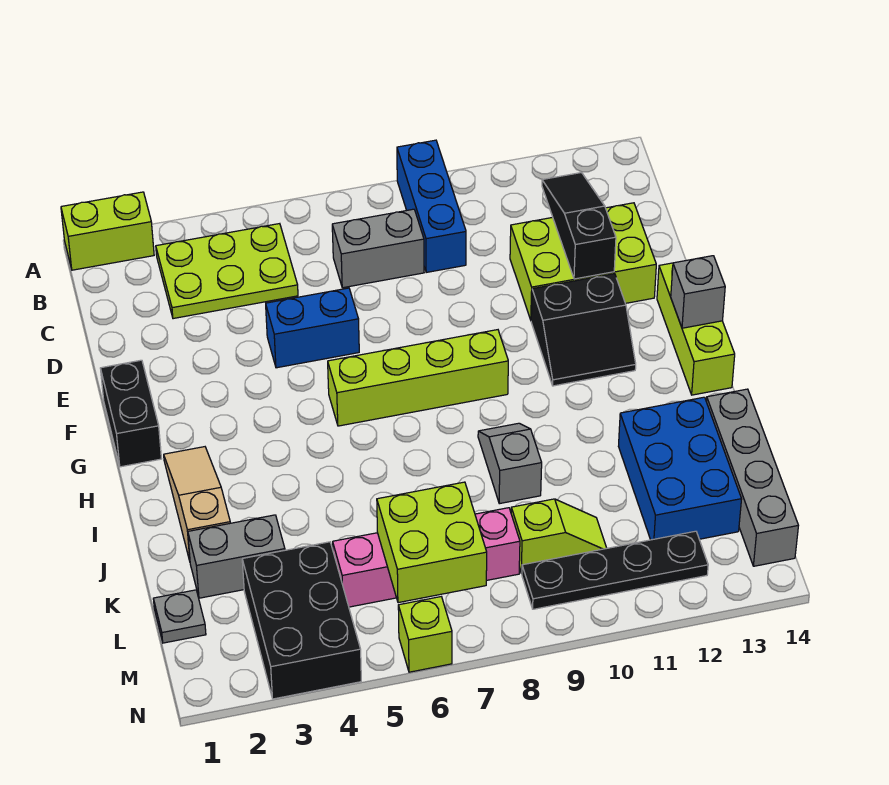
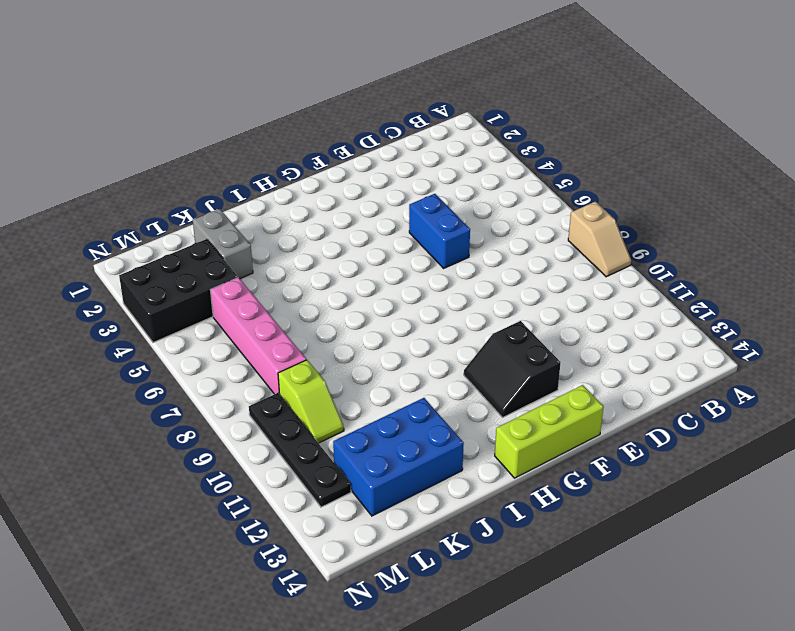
tan 1x2 slope [568,201,631,277] -> blue 1x3 brick [397,140,466,272]
none -> lime 1x2 brick [61,192,154,270]
none -> lime 2x3 plate [156,224,298,319]
none -> grey 1x2 brick [332,209,424,288]

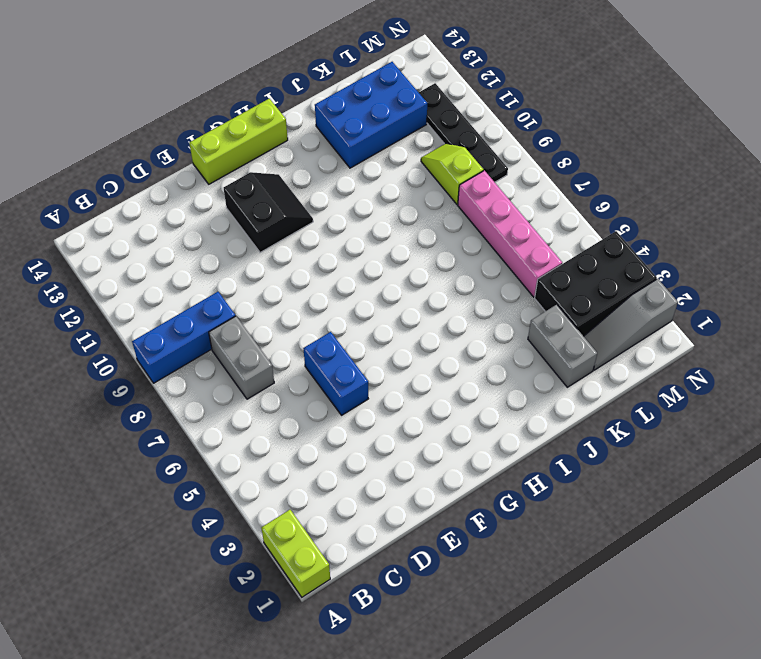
grey 1x3 slope [584,279,678,370] -> none
none -> lime 2x3 plate [156,224,298,319]
none -> lime 2x3 brick [510,203,656,320]
none -> black 1x2 brick [100,360,161,467]

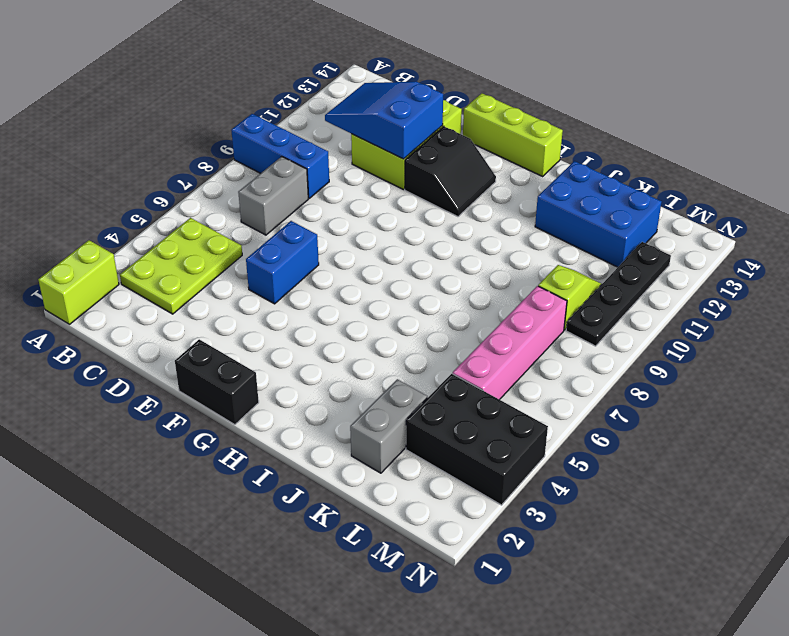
blue 2x3 slope [325,82,443,159] -> black 1x3 slope [542,173,616,279]
none -> lime 1x4 brick [328,330,508,426]
none -> tan 1x3 slope [164,447,230,561]
none -> grey 1x2 slope [478,423,542,504]

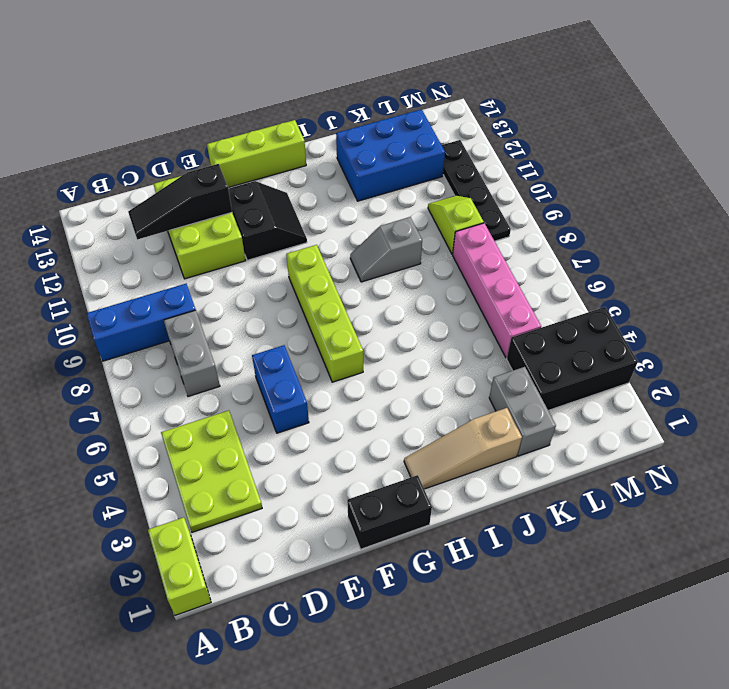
none -> grey 1x4 brick [706,389,799,566]
none -> grey 1x1 plate [153,590,206,643]
none -> lime 1x1 brick [398,597,452,672]

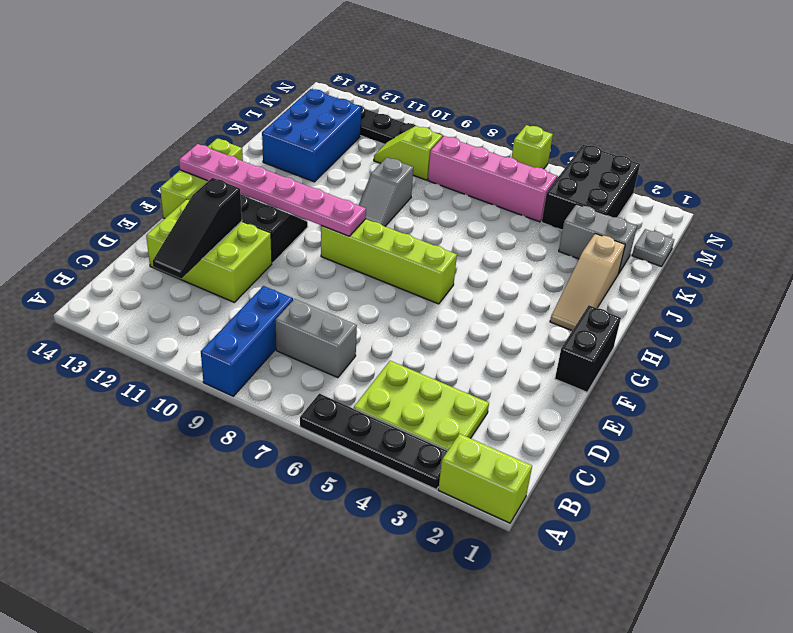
black 1x4 plate [300,394,447,489] -> none
pink 1x6 plate [179,144,366,236] -> grey 1x1 brick [671,256,725,328]
none -> blue 1x2 brick [266,288,359,368]
none -> grey 1x4 brick [706,389,799,566]
none -> lime 2x2 brick [377,482,487,603]

